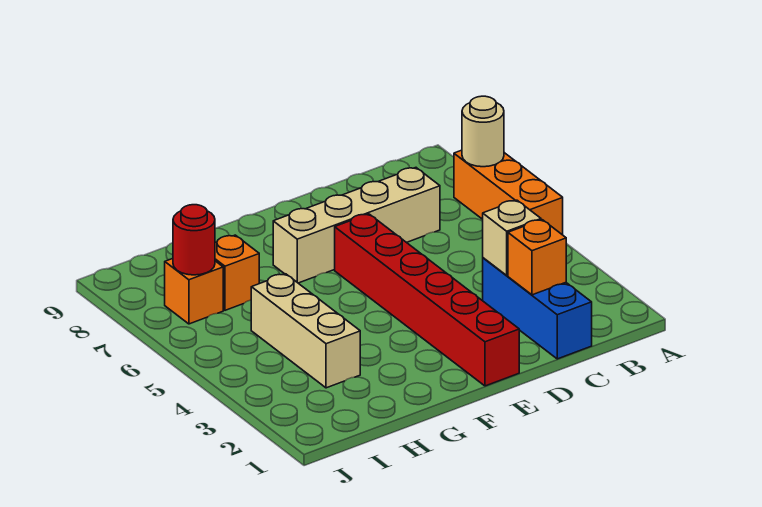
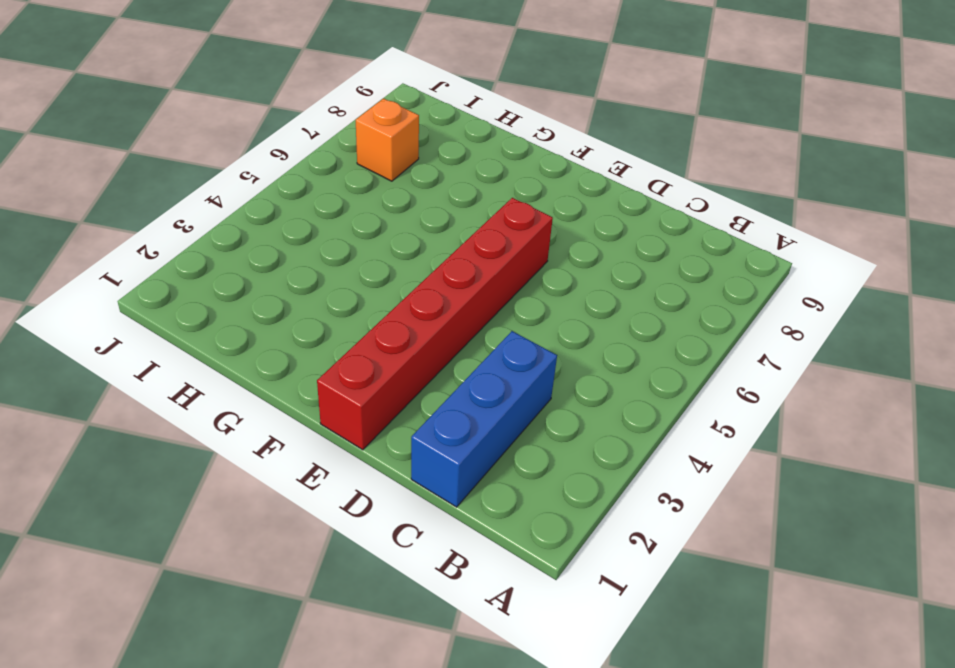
none -> orange 1x3 brick [454,150,563,235]
none -> tan 1x4 brick [273,168,440,283]

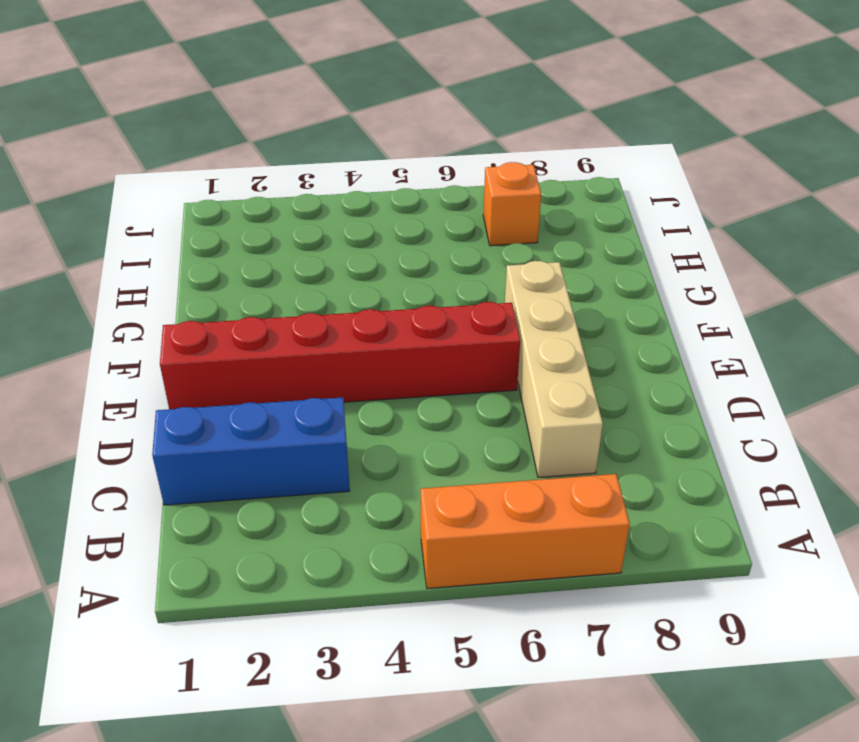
none -> tan 1x3 brick [251,274,360,388]
none -> orange 1x1 brick [215,235,259,310]

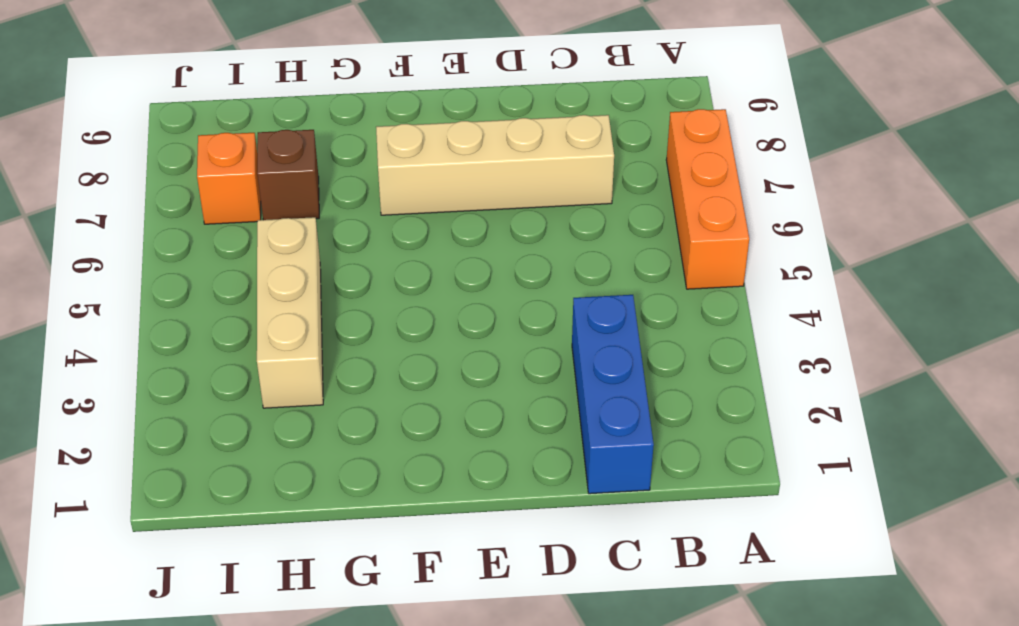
brown 1x1 brick [257,130,319,220] -> orange 1x1 brick [215,235,259,310]
none -> red 1x6 brick [335,214,519,386]
none -> tan 1x1 round brick [462,96,504,167]

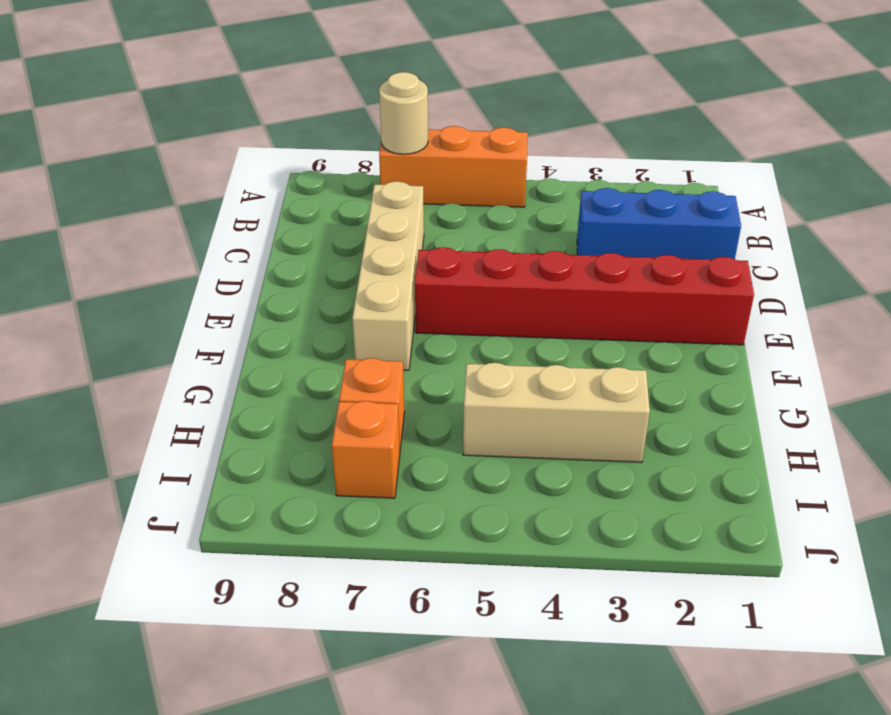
none -> orange 1x1 brick [508,220,566,295]
none -> tan 1x1 brick [483,200,541,276]

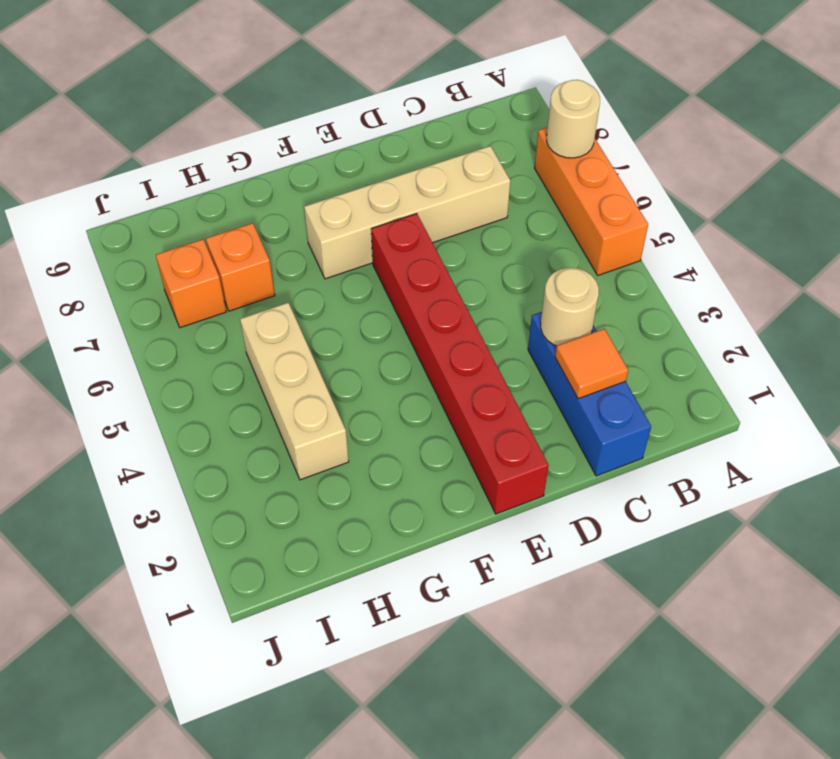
orange 1x1 tile [555,329,628,399] -> orange 1x1 brick [508,220,566,295]
tan 1x1 round brick [541,268,599,346] -> tan 1x1 brick [483,200,541,276]
none -> red 1x1 round brick [173,205,215,275]

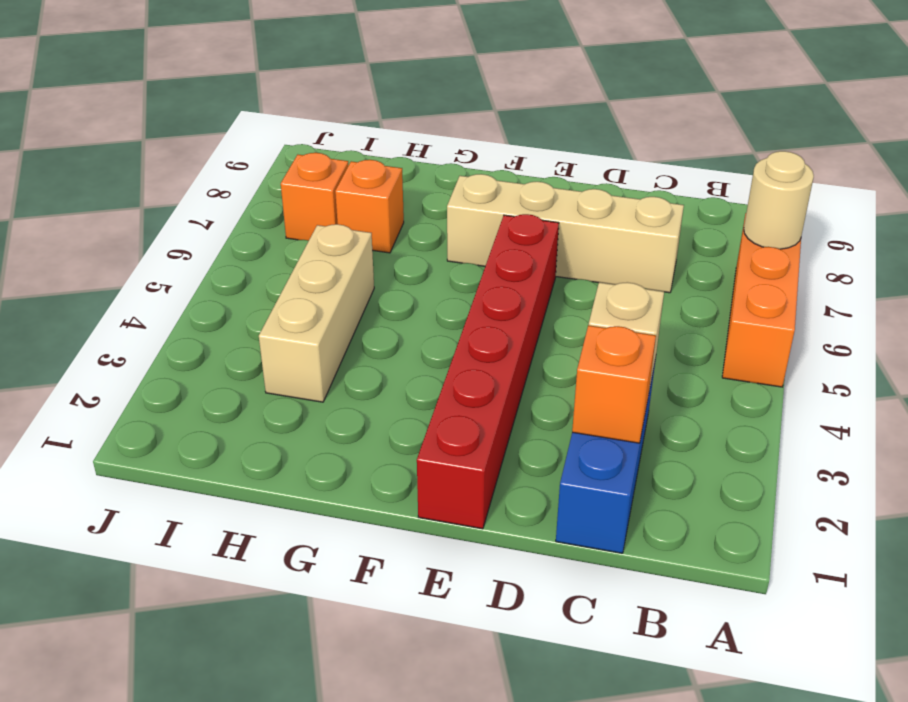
none -> red 1x1 round brick [173,205,215,275]

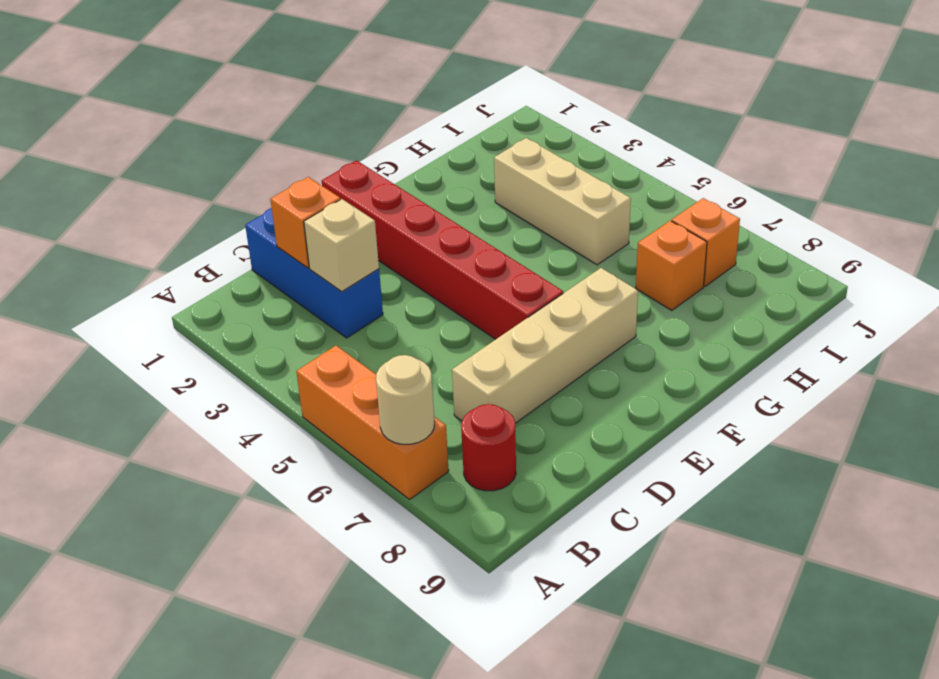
red 1x1 round brick [461,404,516,491] -> red 1x1 round brick moved to [173,205,215,275]

